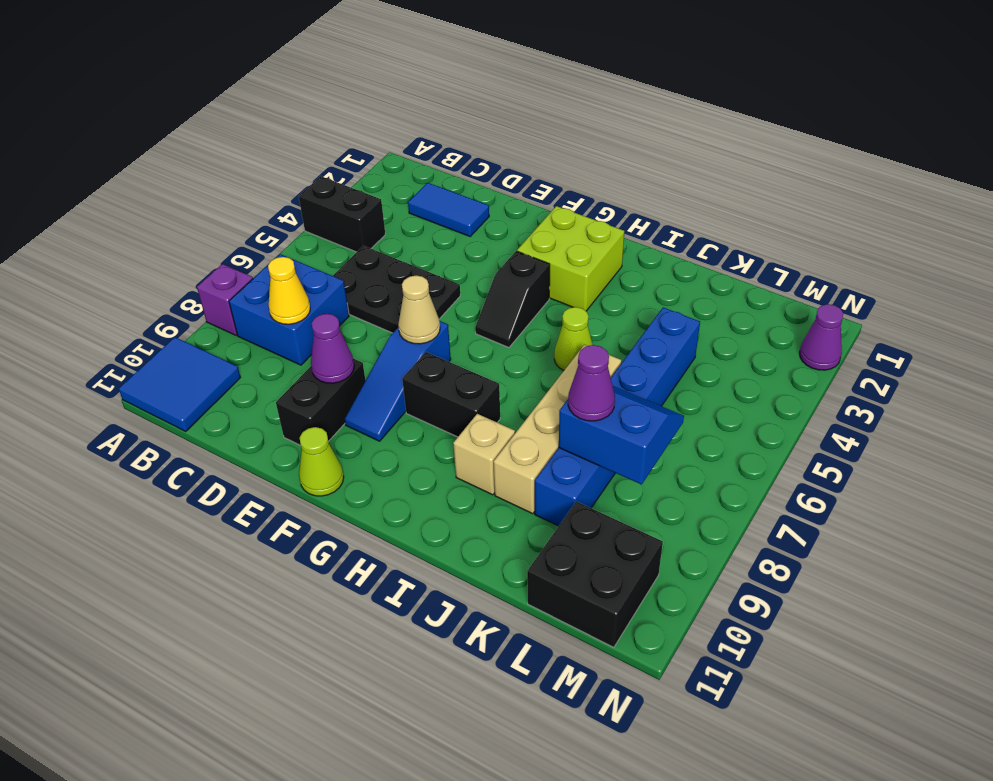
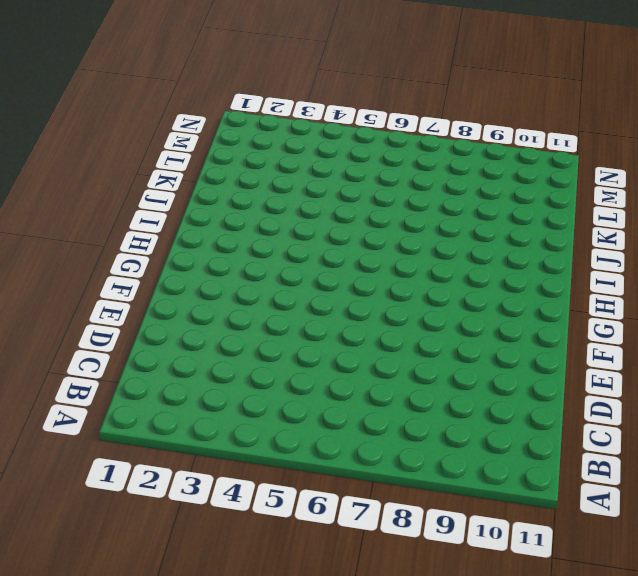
none -> black 1x2 brick [299,176,385,252]
none -> purple 1x1 brick [197,264,253,335]
none -> blue 2x2 tile [119,337,240,431]

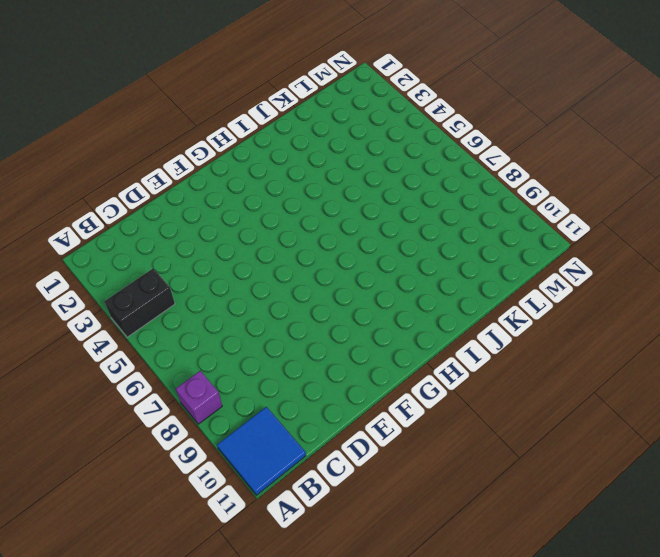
none -> blue 2x2 brick [229,254,349,365]
none -> blue 1x2 tile [408,183,489,236]
none -> black 2x3 plate [333,246,460,333]

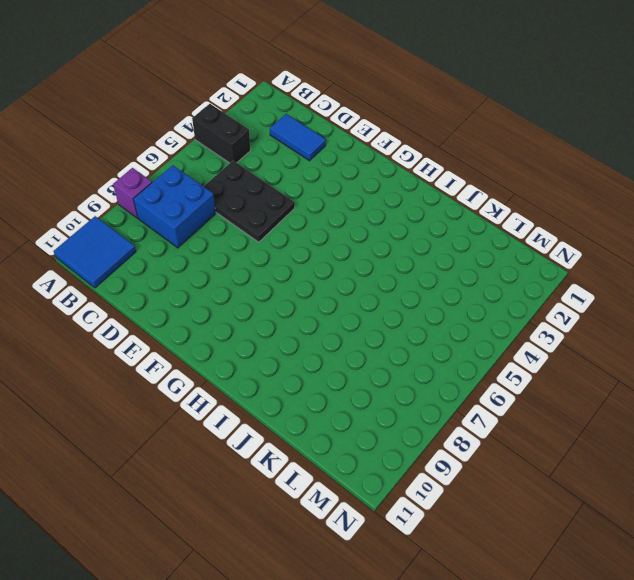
none -> black 1x2 brick [276,358,365,446]
none -> blue 1x3 slope [345,321,451,441]
none -> lime 1x1 cone [299,427,344,496]

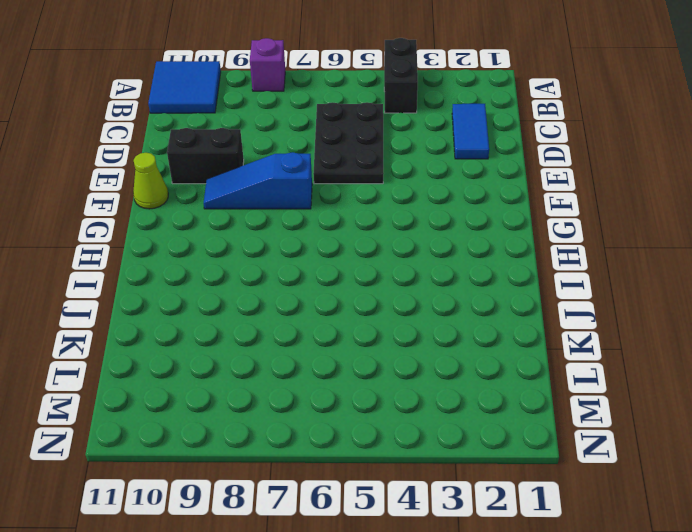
none -> blue 2x2 brick [229,254,349,365]
none -> lime 2x2 brick [517,206,624,311]
none -> black 1x2 slope [475,251,550,348]

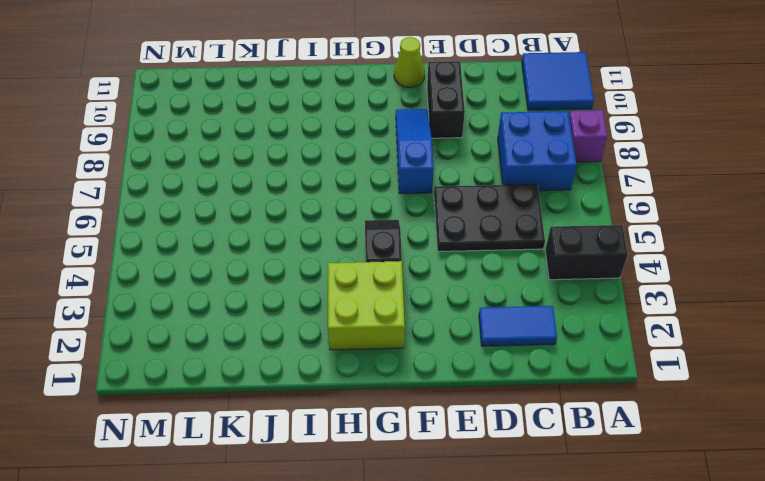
none -> black 1x2 brick [402,352,500,437]
none -> lime 1x1 cone [554,307,593,370]
none -> tan 1x1 brick [453,414,515,495]

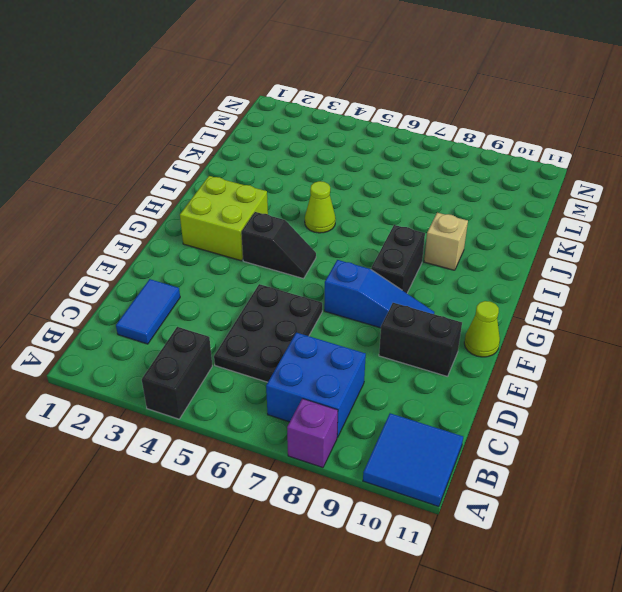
none -> tan 1x4 brick [494,345,621,514]
none -> blue 1x6 brick [535,307,700,526]
none -> black 2x2 brick [527,502,663,647]

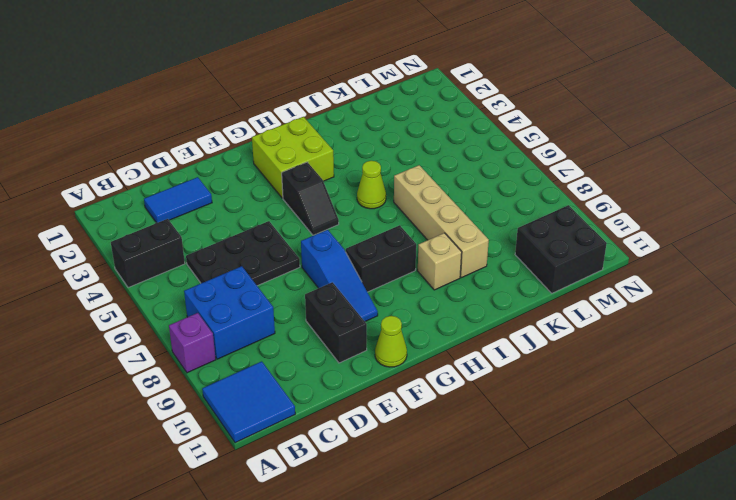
none -> blue 1x6 brick [535,307,700,526]
none -> purple 1x1 cone [800,304,843,370]
none -> yellow 1x1 cone [268,257,310,324]

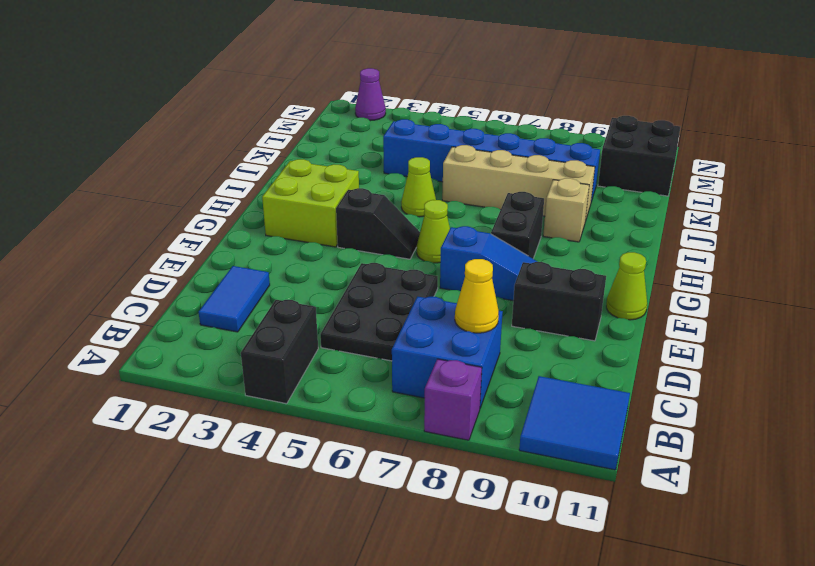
lime 1x1 cone [417,200,450,263] -> none
none -> purple 1x1 cone [311,314,354,383]
none -> tan 1x1 cone [398,276,440,344]
none -> blue 2x2 slope [559,386,684,484]

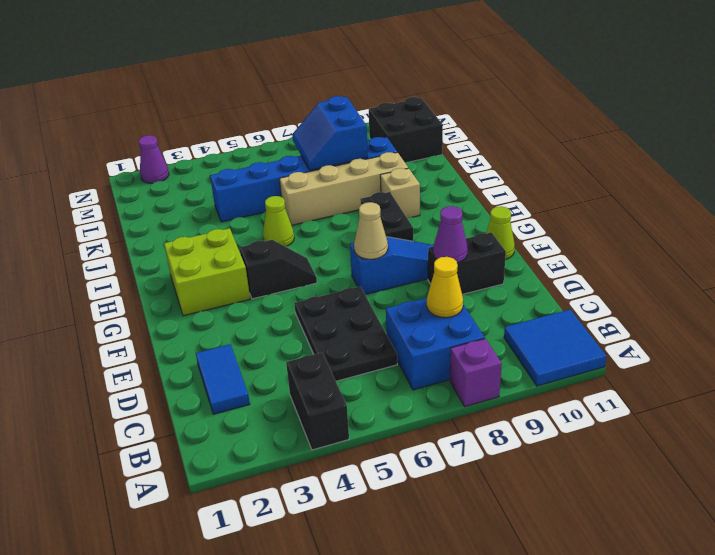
none -> purple 1x1 cone [568,345,615,421]

